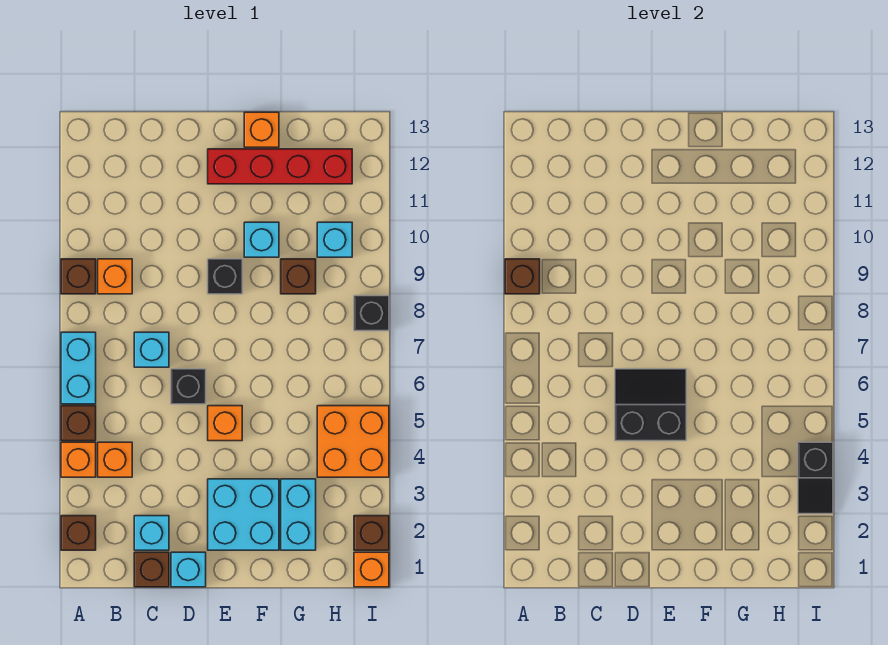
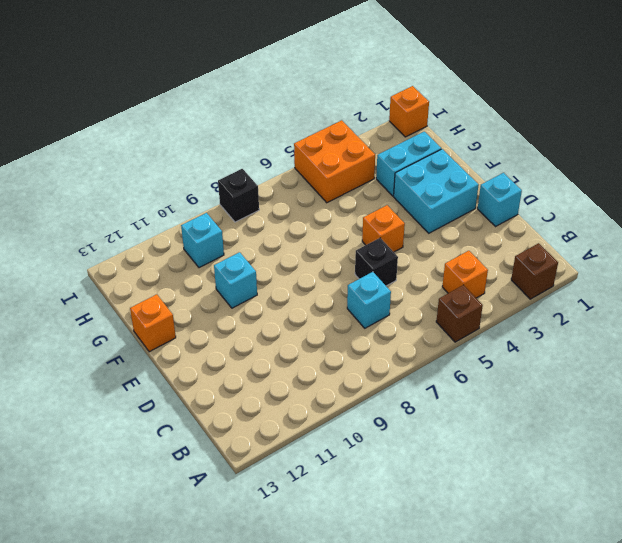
none -> orange 1x1 brick [61,442,96,477]
none -> cyan 1x2 brick [61,332,96,404]
none -> brown 1x1 brick [61,259,96,294]

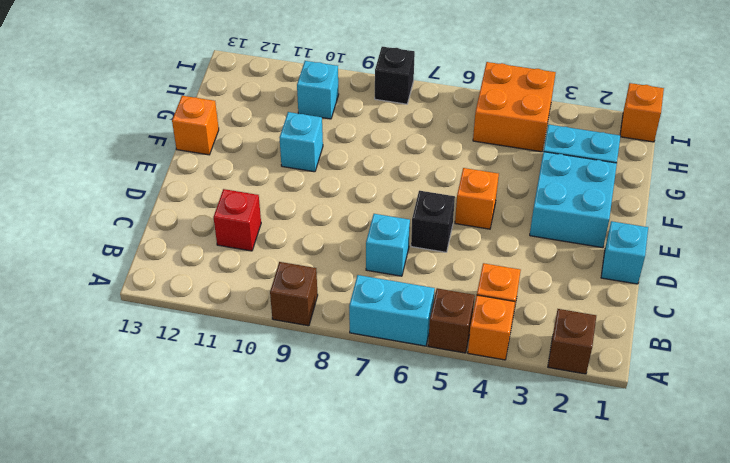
red 1x1 brick [213,189,261,251] -> none
none -> orange 1x1 brick [98,259,132,294]
none -> brown 1x1 brick [134,552,169,587]
none -> cyan 1x1 brick [134,516,169,550]

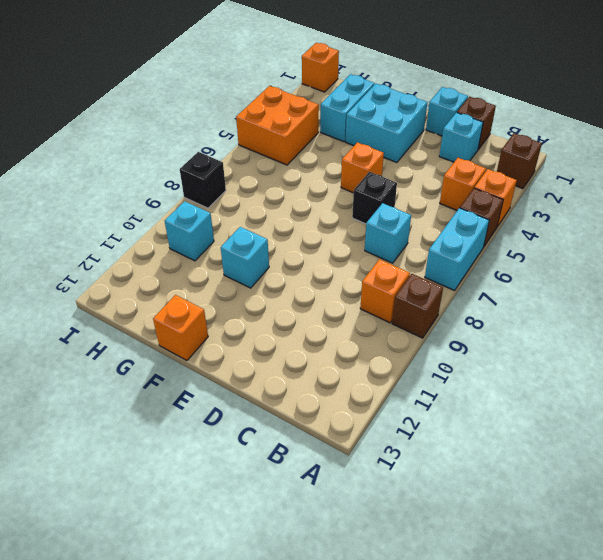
none -> black 1x1 brick [208,259,242,294]
none -> red 1x4 brick [208,149,352,184]
none -> brown 1x1 brick [281,259,316,294]

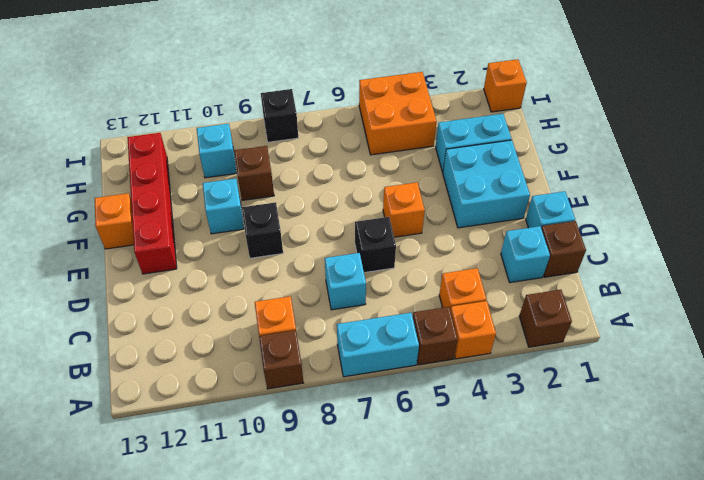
none -> brown 1x1 brick [354,516,389,550]
none -> brown 1x1 brick [505,259,540,294]
none -> black 2x2 slope [615,369,686,441]

